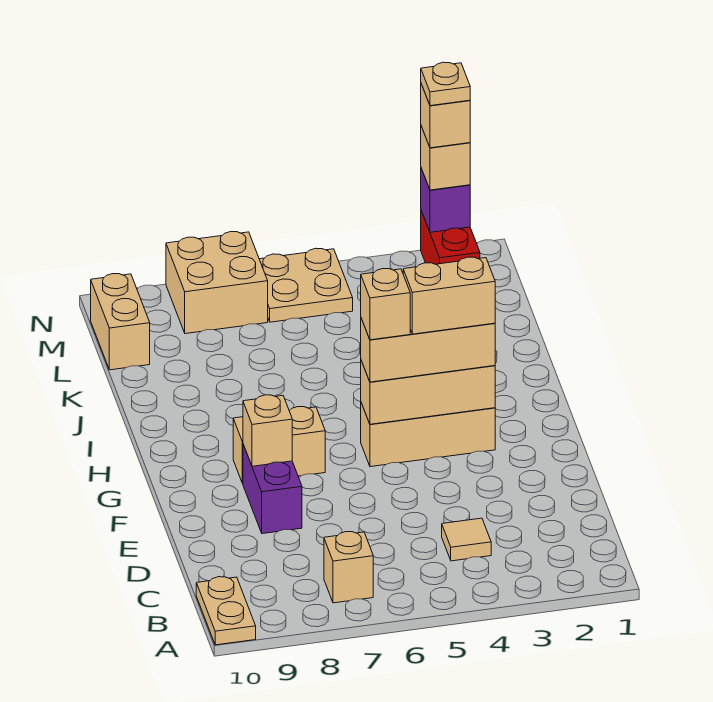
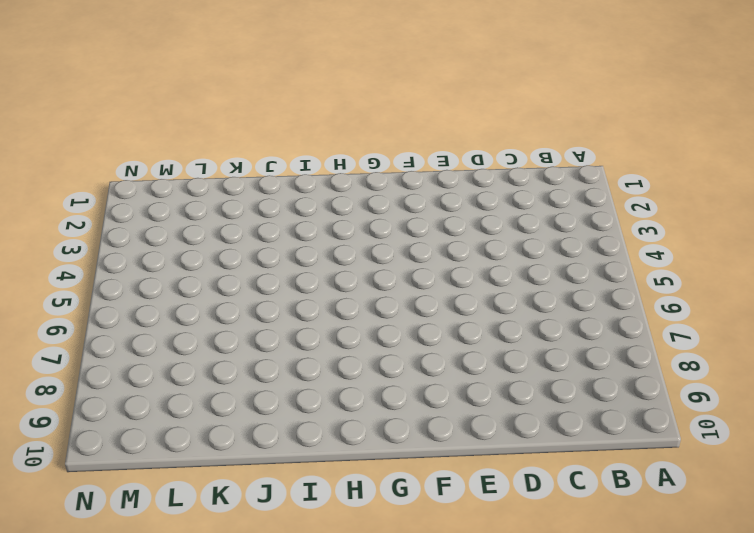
none -> tan 1x2 plate [196,577,256,645]
none -> tan 1x1 brick [324,532,373,603]
none -> tan 1x1 tile [442,518,491,561]

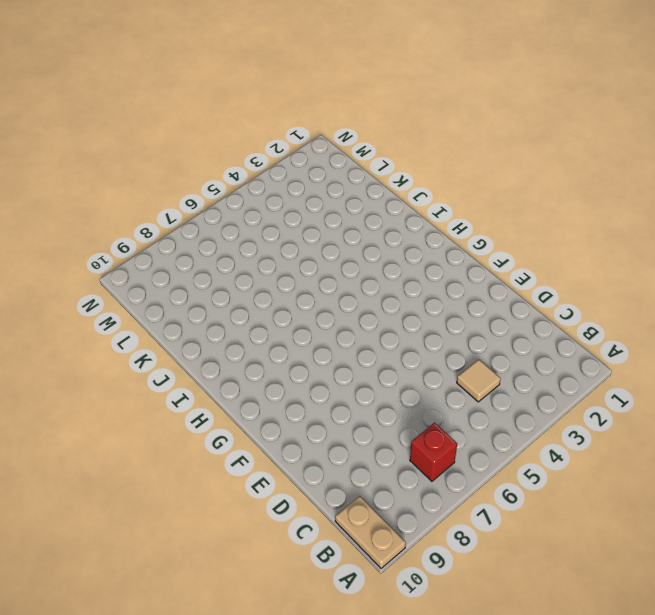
red 1x1 brick [410,423,457,481] -> tan 1x1 brick [324,532,373,603]
none -> purple 1x2 brick [243,445,302,534]
none -> tan 1x3 brick [361,403,495,467]
none -> tan 1x2 brick [233,407,325,483]

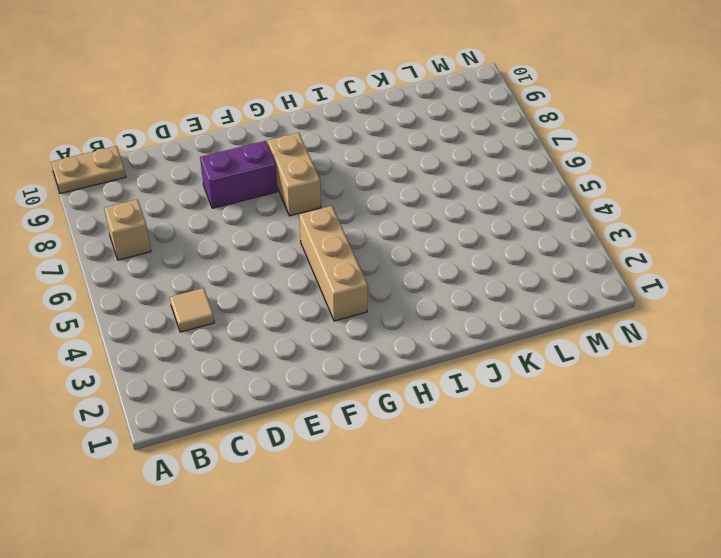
none -> tan 1x2 brick [91,274,150,370]
none -> red 1x2 brick [421,211,480,264]
none -> tan 2x2 plate [259,248,353,322]

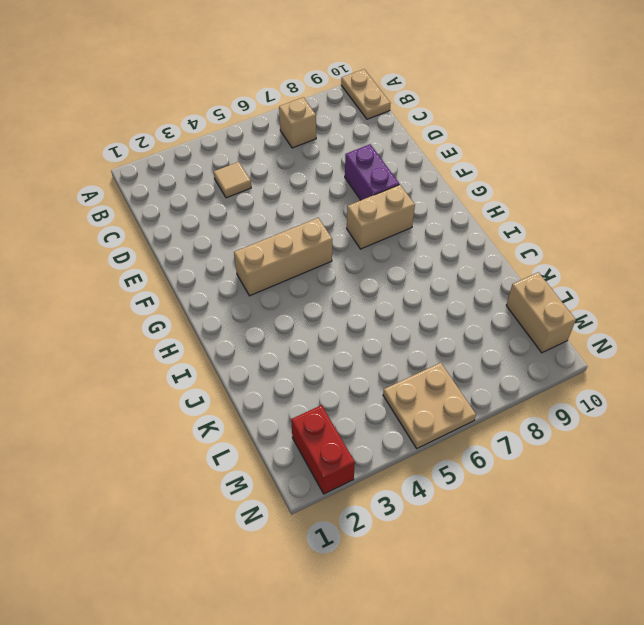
none -> tan 2x2 brick [166,232,268,334]
none -> tan 1x1 brick [243,395,292,466]
none -> tan 1x3 brick [361,361,495,424]

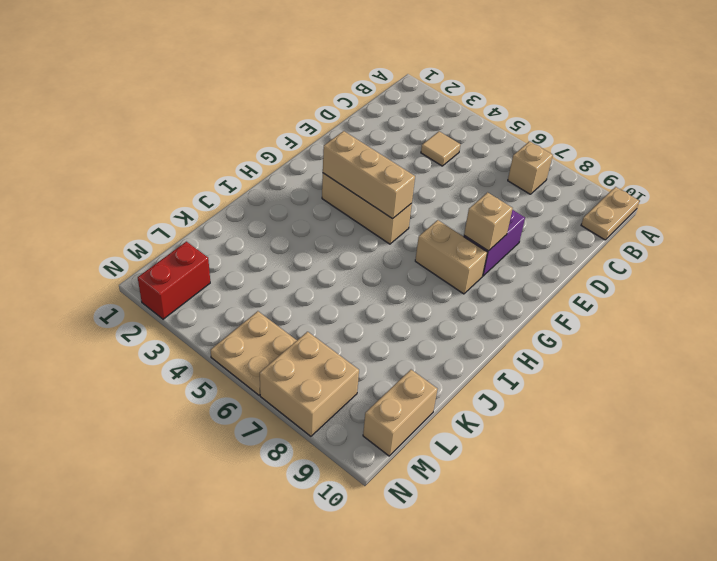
none -> purple 1x1 brick [421,168,470,232]
none -> tan 1x3 brick [361,318,495,382]
none -> tan 1x1 brick [421,126,470,190]

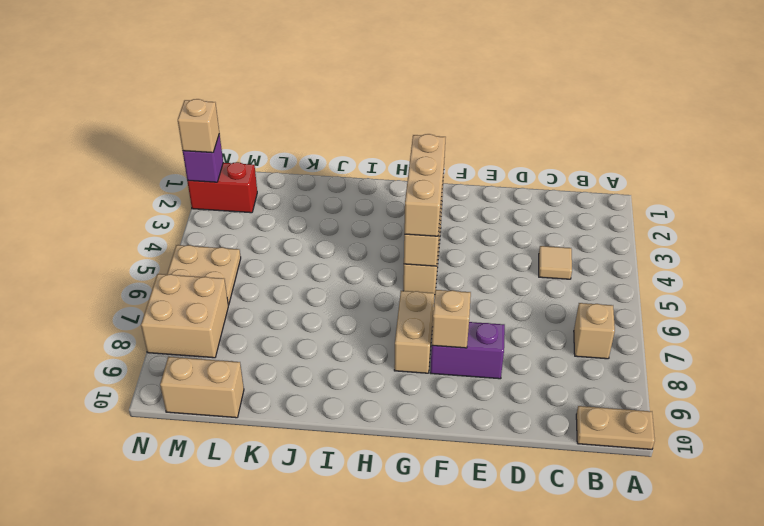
none -> tan 1x2 brick [403,257,495,334]
none -> tan 1x1 brick [361,269,410,340]
none -> tan 1x1 brick [421,84,470,148]

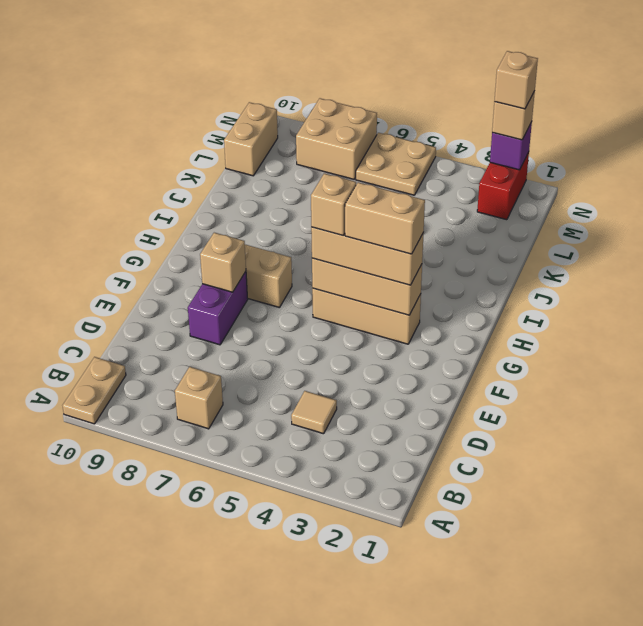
none -> tan 1x1 plate [421,62,470,106]

